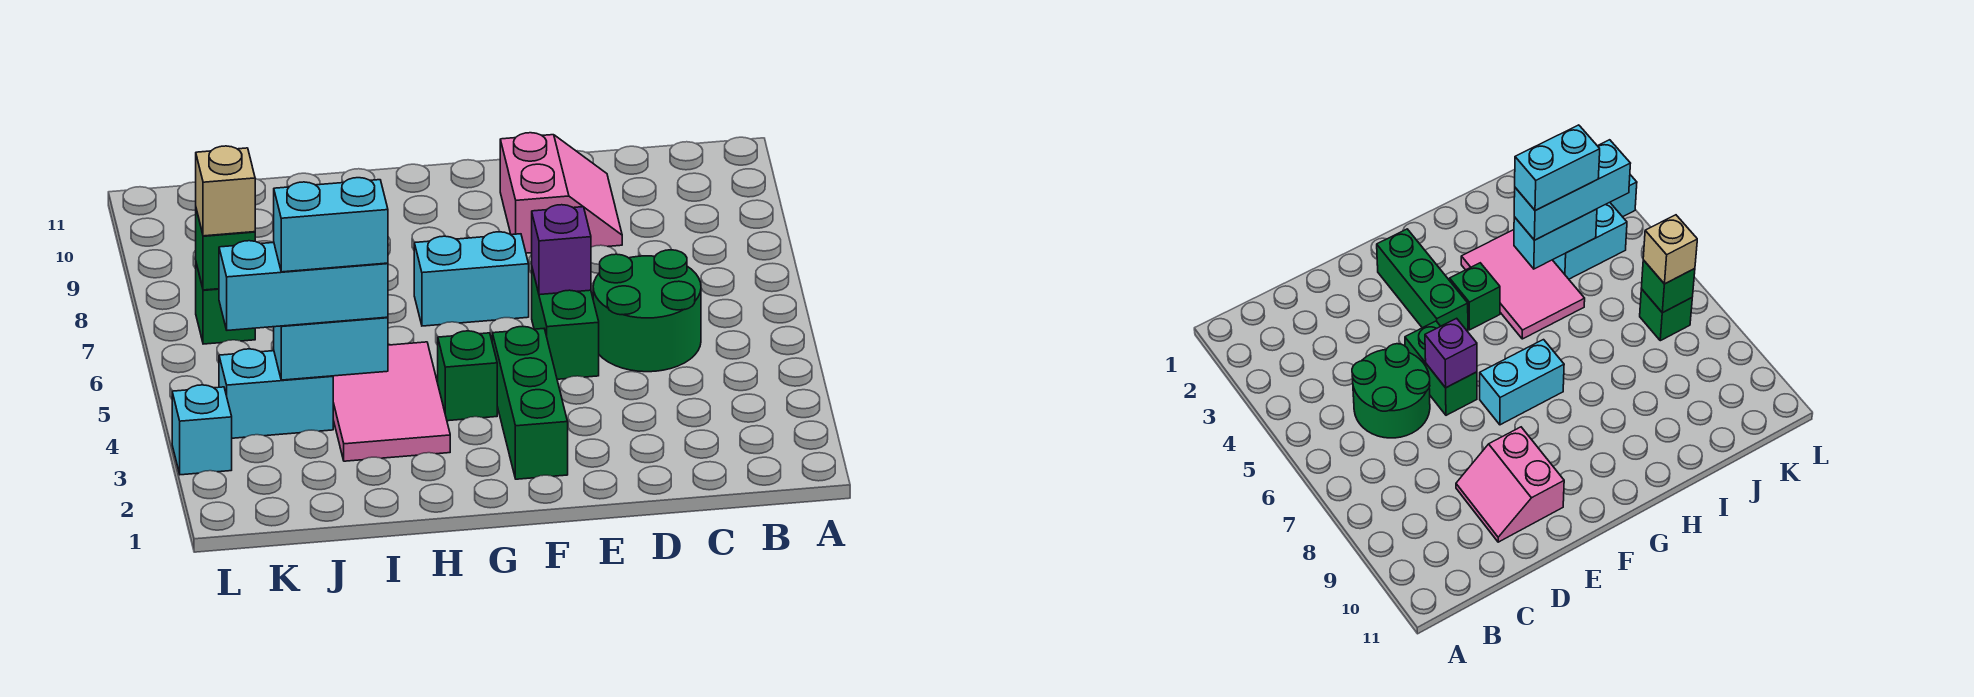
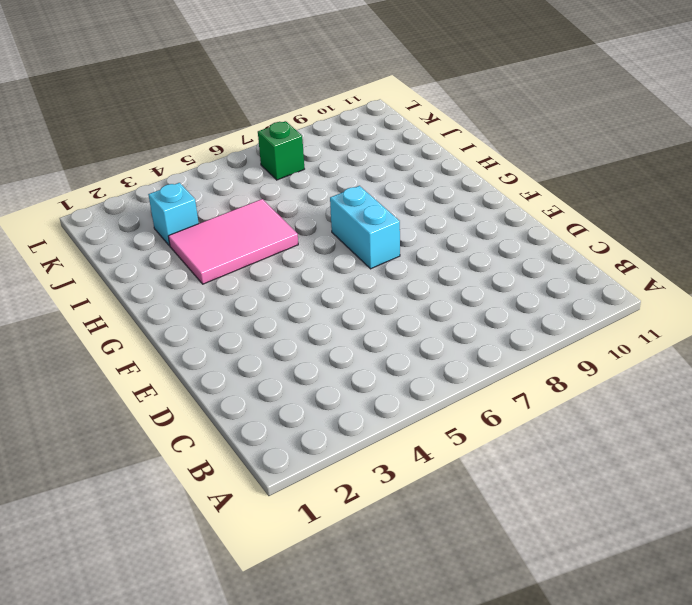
cyan 1x1 brick [148,183,199,246] -> cyan 1x1 brick moved to [172,385,232,475]
none -> green 2x2 round brick [593,250,701,372]
none -> pink 2x2 slope [500,133,622,253]
none -> green 1x2 brick [532,269,599,379]

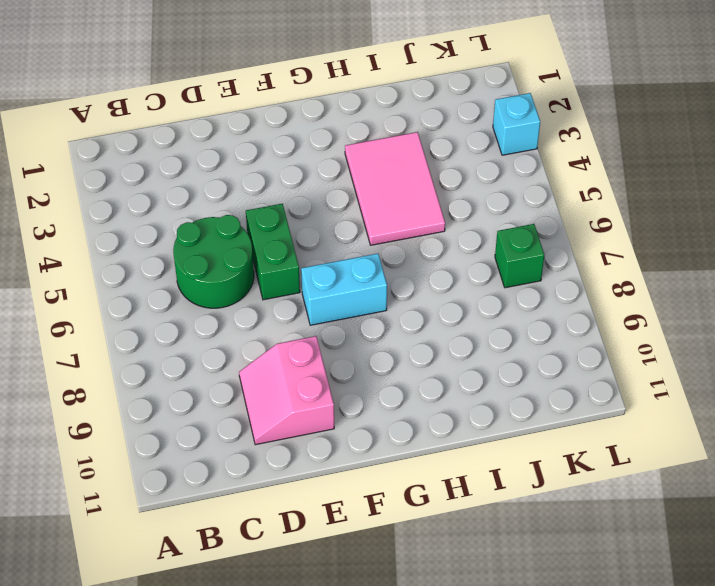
none -> green 1x3 brick [492,326,568,479]
none -> green 1x1 brick [438,331,497,421]
none -> cyan 1x2 brick [219,349,333,438]

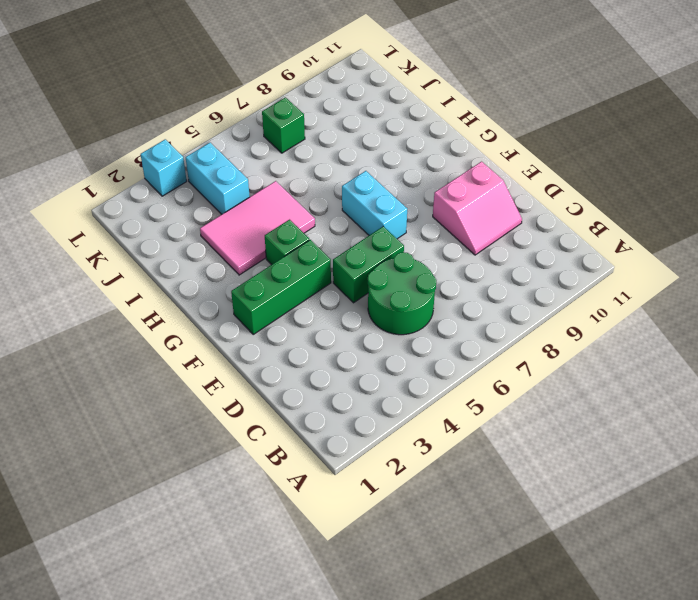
none -> purple 1x1 brick [532,205,591,295]
none -> cyan 1x2 brick [274,317,388,380]
none -> green 1x1 brick [196,209,255,290]

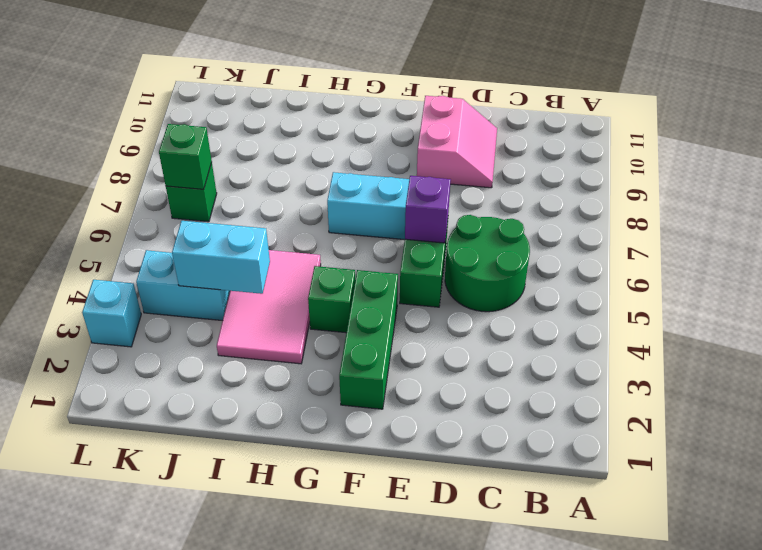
none -> cyan 1x3 brick [219,241,388,330]
none -> tan 1x1 brick [196,146,255,236]
none -> cyan 1x2 brick [274,178,388,272]

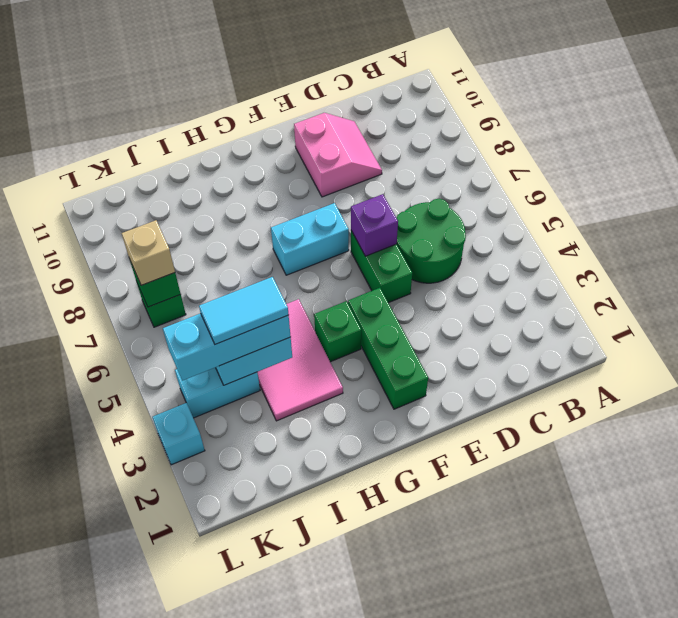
cyan 1x2 tile [199,277,289,344] -> cyan 1x2 brick [274,178,388,272]

